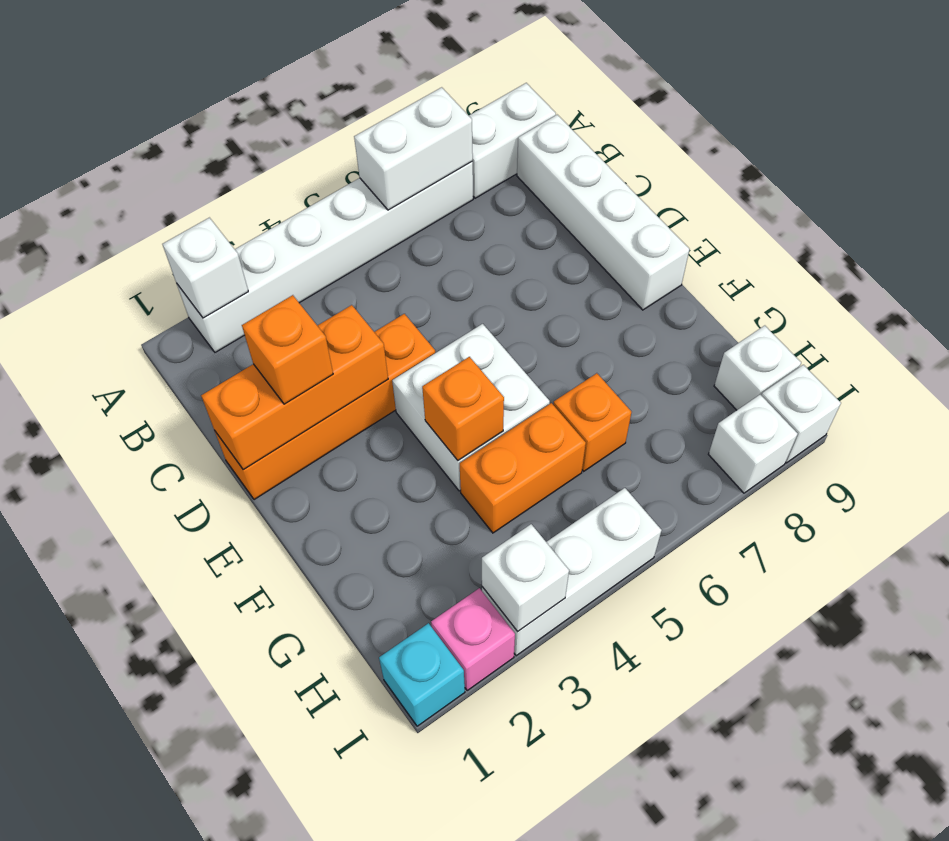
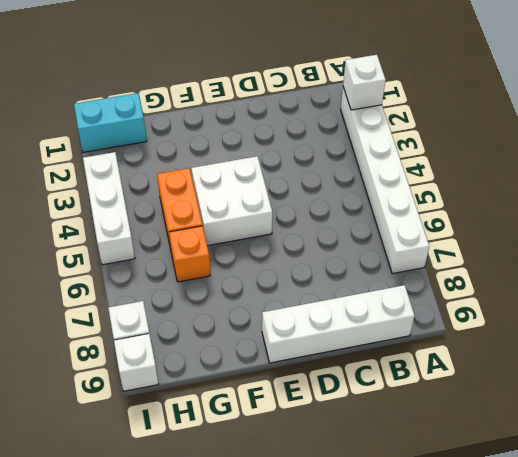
cyan 1x2 brick [74,93,147,152] -> cyan 1x1 brick [379,623,465,726]
none -> white 1x2 brick [469,83,556,198]
none -> orange 1x4 brick [215,314,435,500]
none -> white 1x1 brick [714,326,801,410]

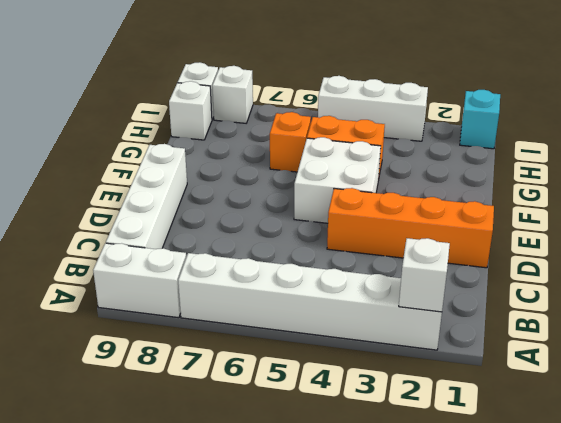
none -> pink 1x1 brick [431,588,515,690]
none -> white 1x2 brick [354,87,473,210]
none -> orange 1x3 brick [201,305,388,470]

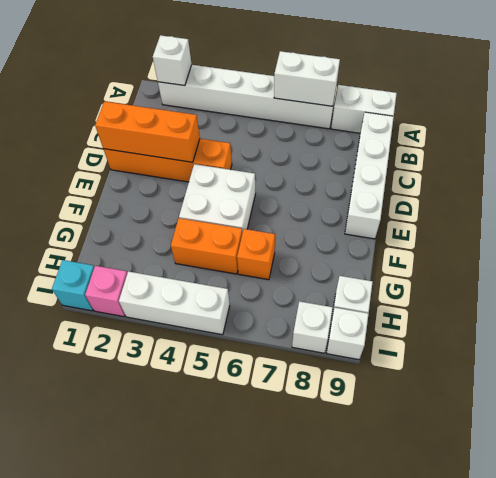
none -> orange 1x1 brick [422,357,504,460]
none -> white 1x1 brick [482,524,569,632]
none -> orange 1x1 brick [242,295,333,404]

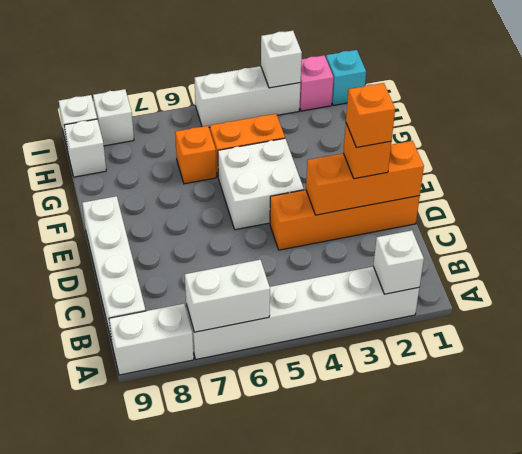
orange 1x1 brick [346,83,395,148] -> orange 1x1 brick moved to [422,357,504,460]

